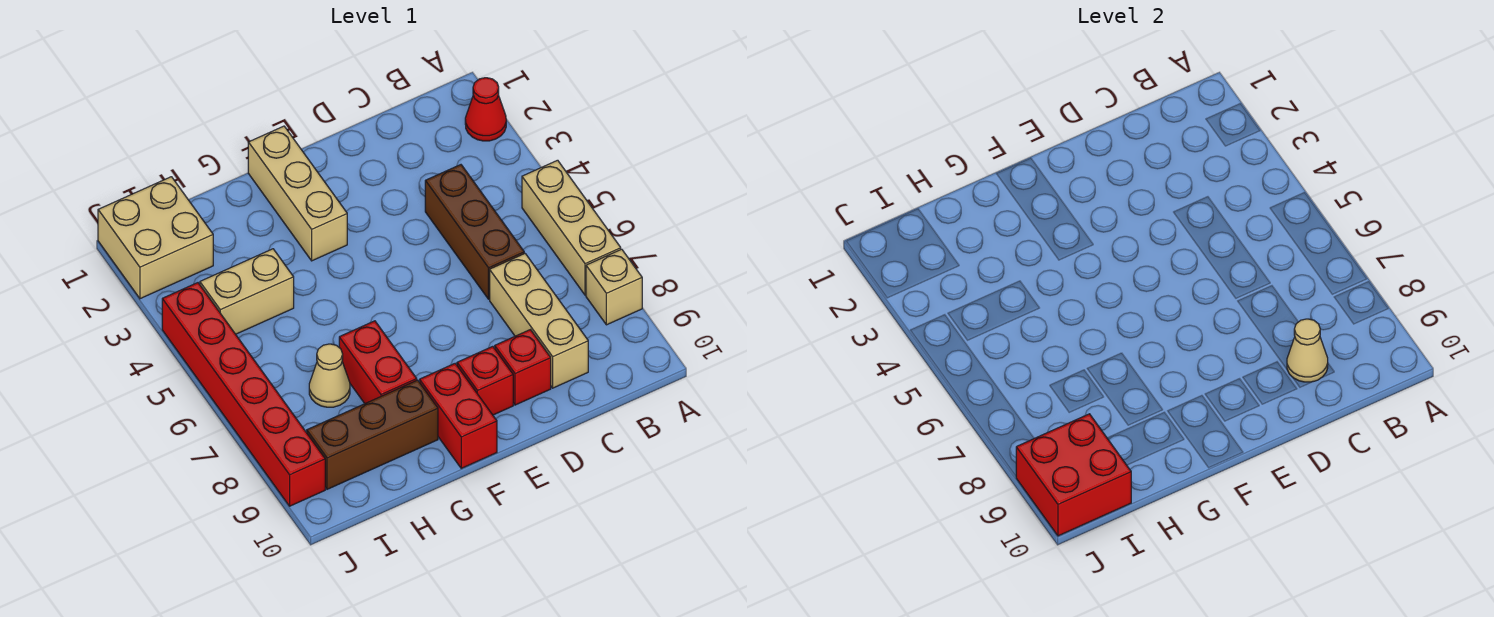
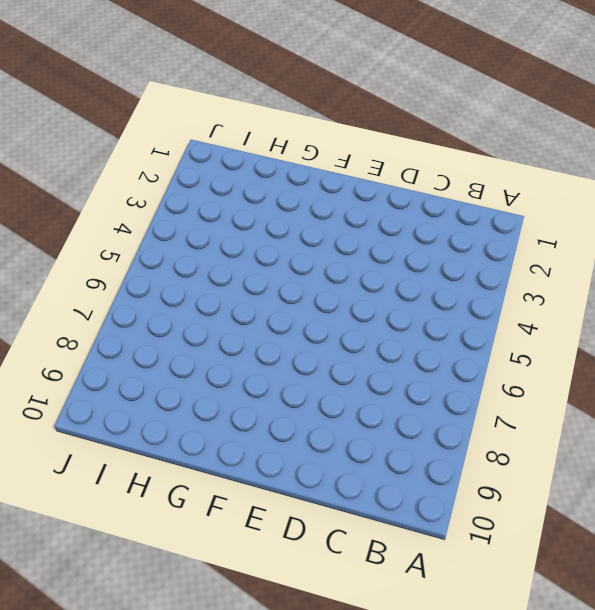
none -> red 1x1 cone [465,78,506,141]
none -> tan 1x3 brick [522,160,621,295]
none -> tan 1x1 brick [586,249,642,325]

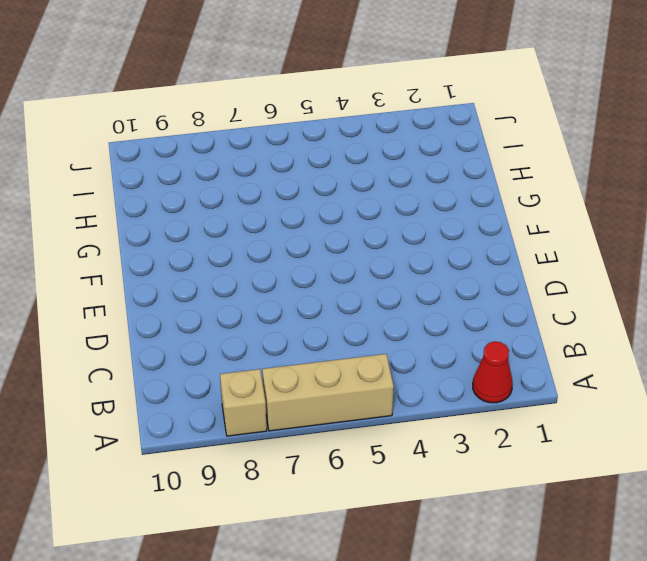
none -> brown 1x3 brick [425,165,524,299]
none -> tan 1x3 brick [490,253,588,388]
none -> red 1x1 brick [495,330,551,405]

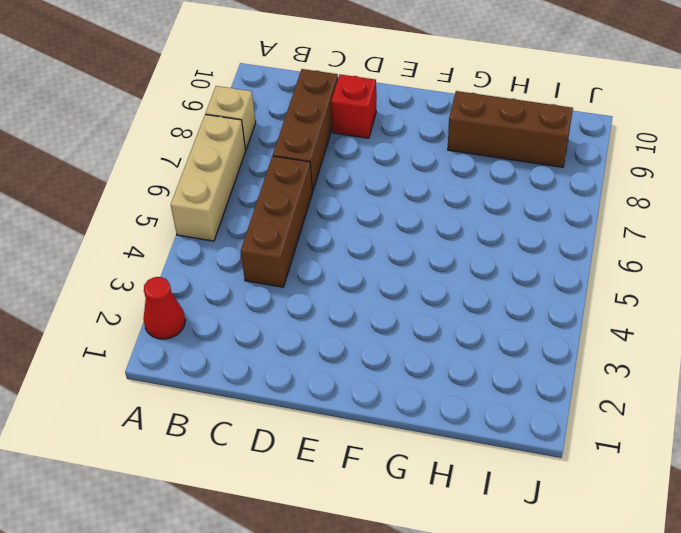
brown 1x3 brick [273,69,338,191] -> tan 1x3 brick [490,253,588,388]
none -> red 1x1 brick [457,346,513,415]
none -> tan 1x3 brick [248,126,347,261]
none -> red 1x2 brick [420,364,497,468]

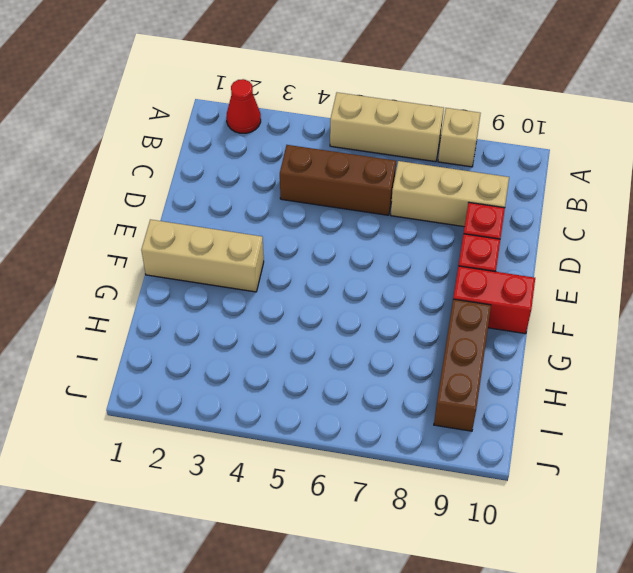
none -> red 1x2 brick [339,321,417,403]
none -> tan 1x2 brick [200,249,294,334]
none -> tan 1x1 cone [309,344,350,407]

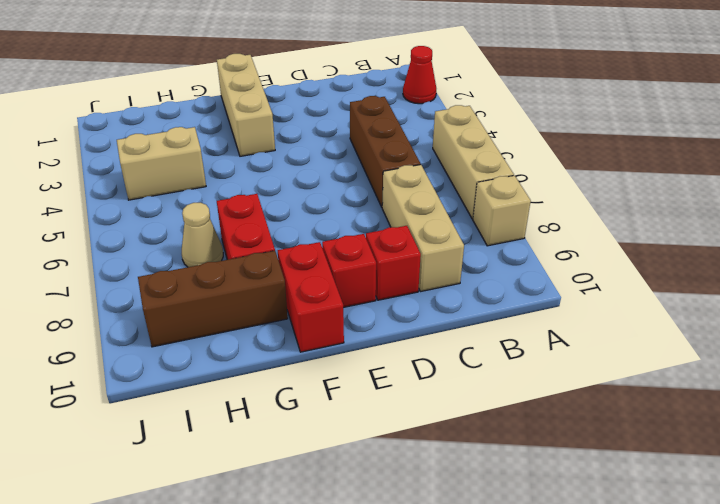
none -> tan 2x2 brick [98,177,213,299]
none -> red 1x6 brick [162,283,325,506]
none -> tan 1x1 cone [1287,319,1328,382]

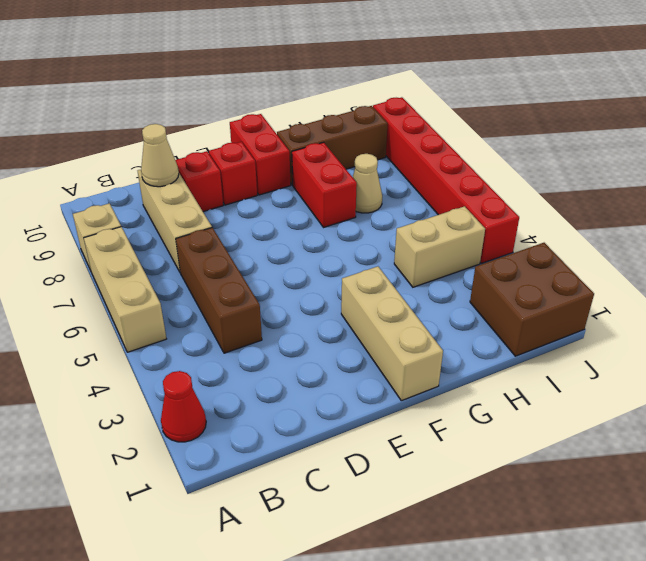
brown 2x2 brick [470,243,594,356] -> tan 2x2 brick [98,177,213,299]
none -> red 2x2 brick [1016,414,1131,536]

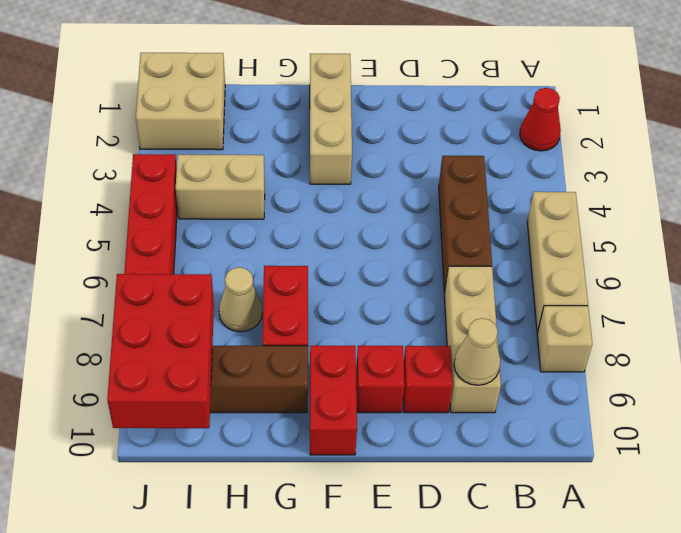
red 2x3 brick [107,274,214,428] -> red 2x2 brick [1016,414,1131,536]

